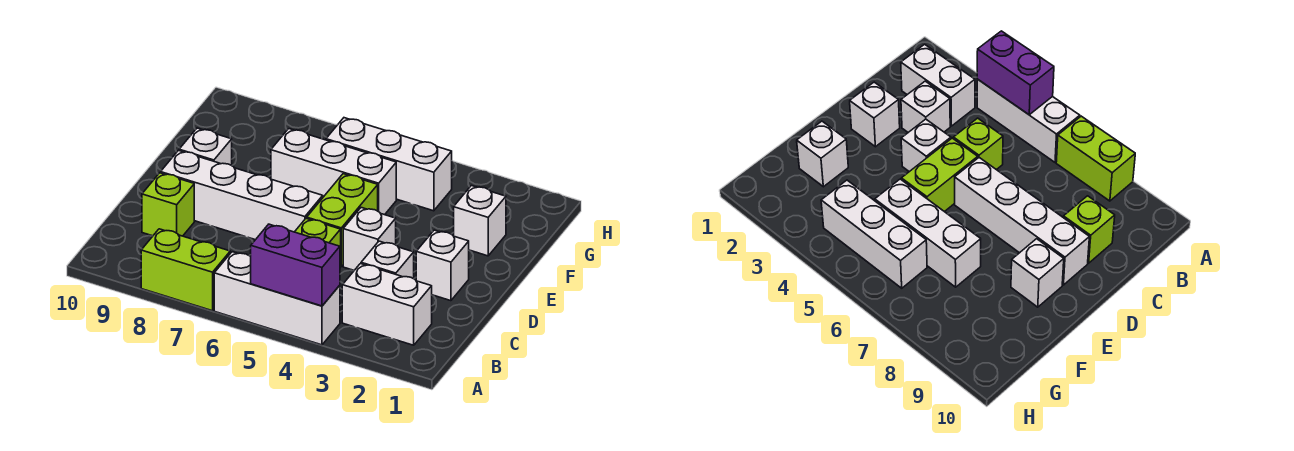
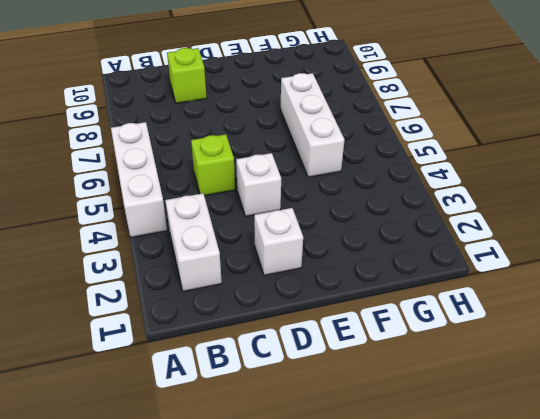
none -> lime 1x2 brick [141,229,230,311]
none -> white 1x1 brick [361,241,414,279]
none -> lime 1x2 brick [307,174,378,266]

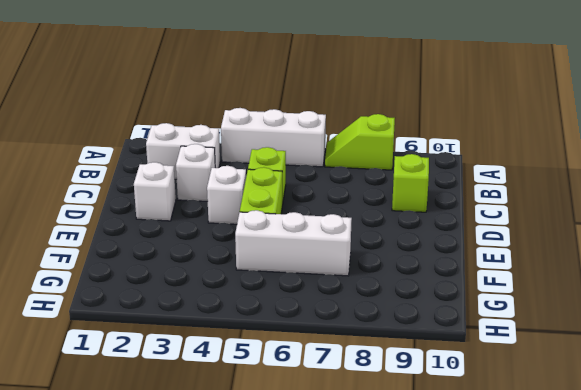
lime 1x2 slope [325,114,395,170] -> lime 1x2 brick [141,229,230,311]
none -> white 1x4 brick [161,150,323,240]
none -> white 1x1 brick [179,128,232,165]
none -> white 1x1 brick [454,186,506,256]

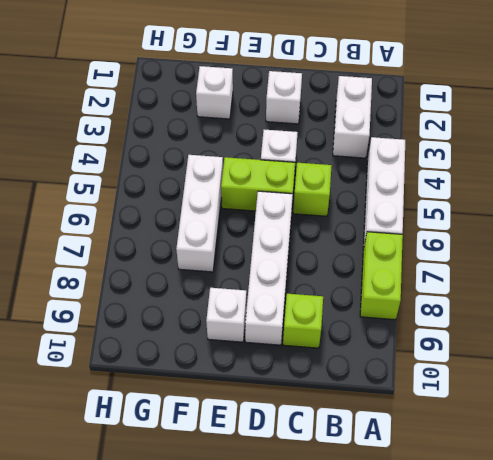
none -> white 1x1 brick [361,241,414,279]
none -> white 1x3 brick [326,118,452,211]
none -> purple 1x2 brick [251,224,340,306]

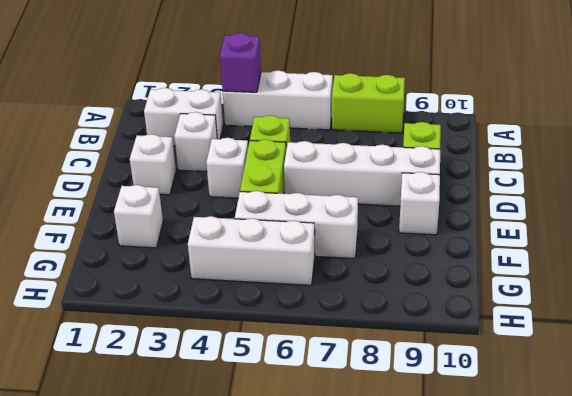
purple 1x1 brick [220,33,261,92] -> purple 1x2 brick [251,224,340,306]

